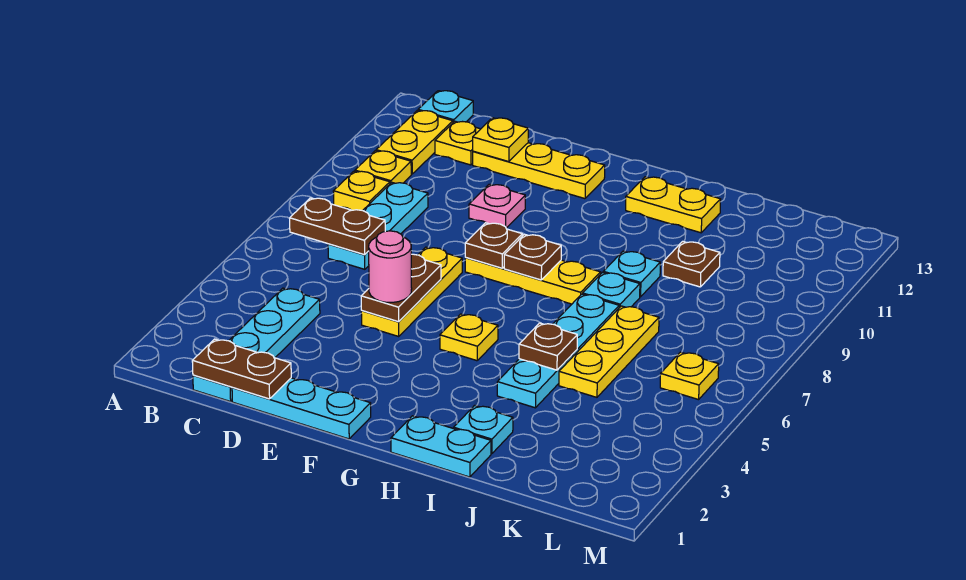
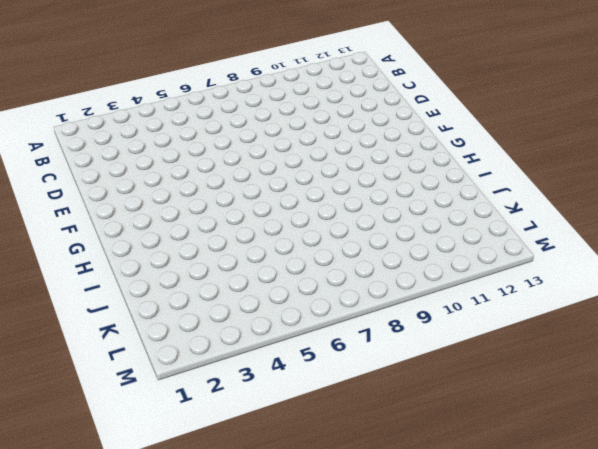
none -> yellow 1x1 plate [333,171,390,211]
none -> yellow 1x1 plate [355,151,411,184]
none -> yellow 1x2 plate [376,110,453,174]
none -> cyan 1x1 plate [418,91,473,122]

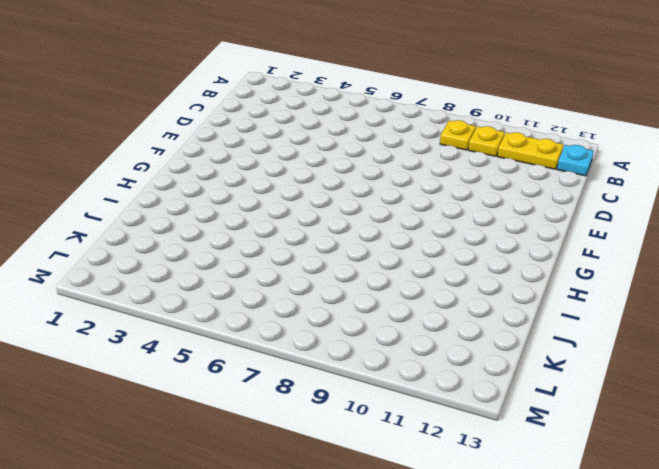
none -> cyan 1x4 plate [193,288,320,402]
none -> cyan 1x3 plate [328,183,428,269]
none -> yellow 1x1 plate [435,121,480,165]
none -> cyan 1x3 plate [232,378,371,439]

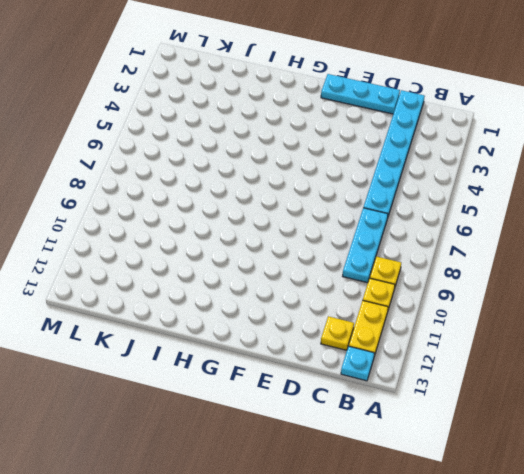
cyan 1x6 plate [363,90,425,216] -> cyan 1x4 plate [193,288,320,402]
none -> yellow 1x3 plate [473,143,605,199]
none -> yellow 1x3 plate [361,247,462,336]
none -> pink 1x1 plate [469,184,525,228]
none -> yellow 1x3 plate [465,258,601,304]

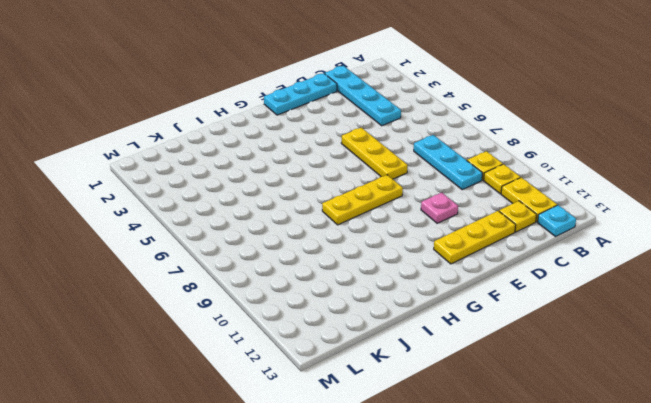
none -> yellow 1x1 plate [440,314,498,361]
none -> cyan 1x2 plate [391,416,491,477]
none -> yellow 1x2 plate [626,177,721,233]
none -> cyan 1x1 plate [454,405,513,454]

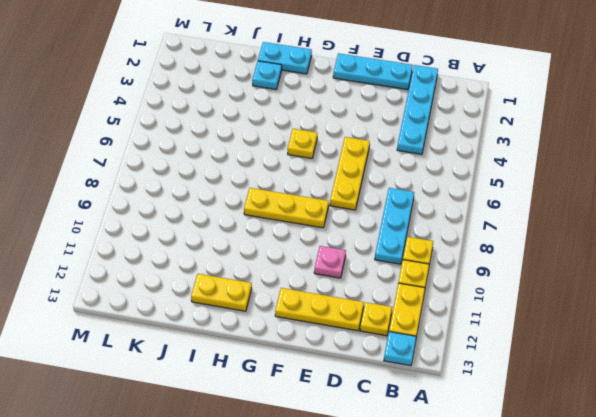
none -> cyan 1x4 plate [497,294,619,408]
none -> cyan 1x1 plate [583,273,640,308]
none -> cyan 1x1 plate [603,251,660,297]
none -> yellow 1x3 plate [559,306,659,397]

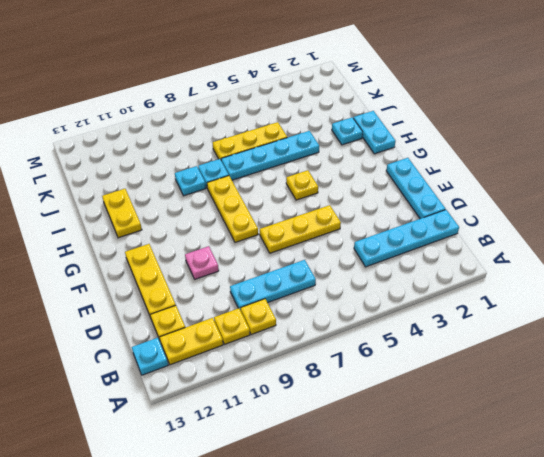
none -> brown 1x1 plate [663,241,720,287]
none -> yellow 1x1 plate [660,352,719,400]
none -> brown 1x2 plate [290,198,385,255]
none -> brown 1x2 plate [192,339,291,399]

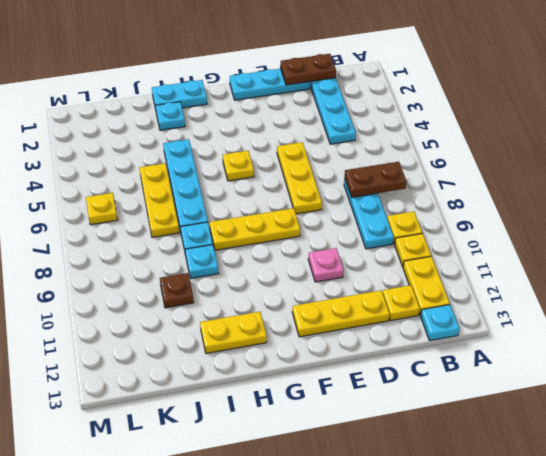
none -> yellow 1x1 plate [473,118,528,162]
none -> brown 1x2 plate [361,254,441,322]
none -> brown 1x1 plate [465,223,522,268]
none -> brown 1x1 plate [504,234,561,280]

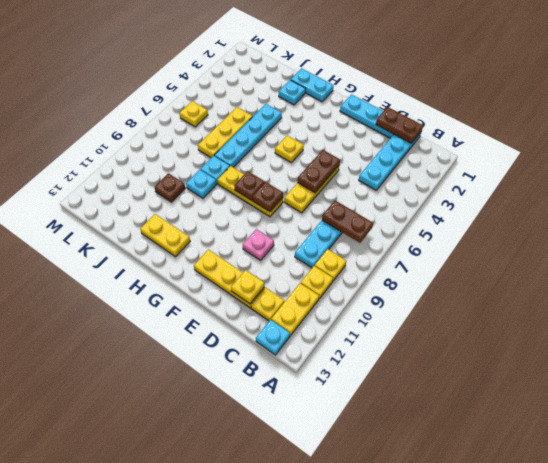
none -> brown 1x1 plate [519,323,577,370]
none -> pink 1x1 round brick [369,231,412,302]

